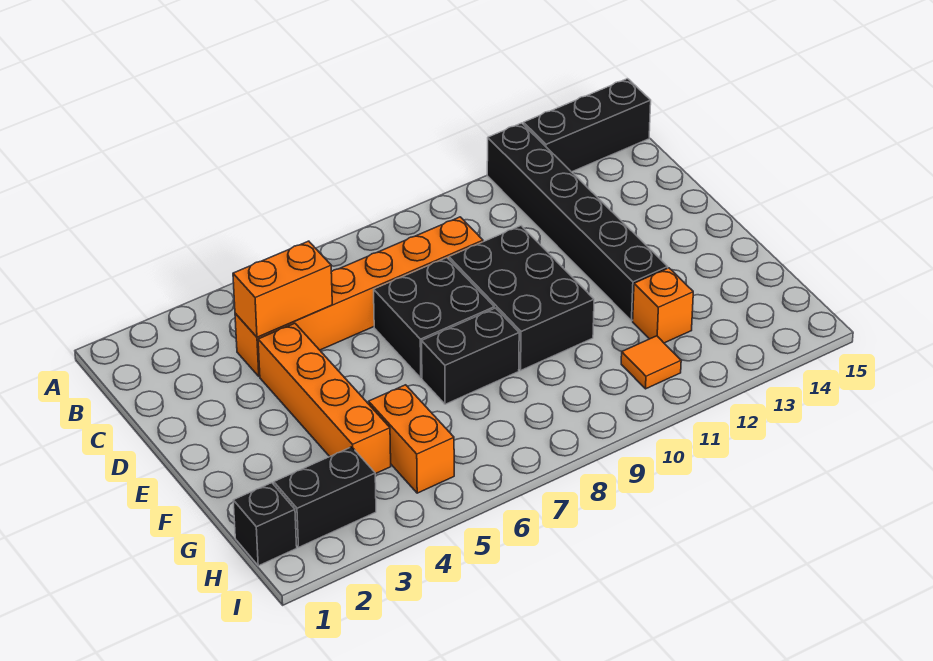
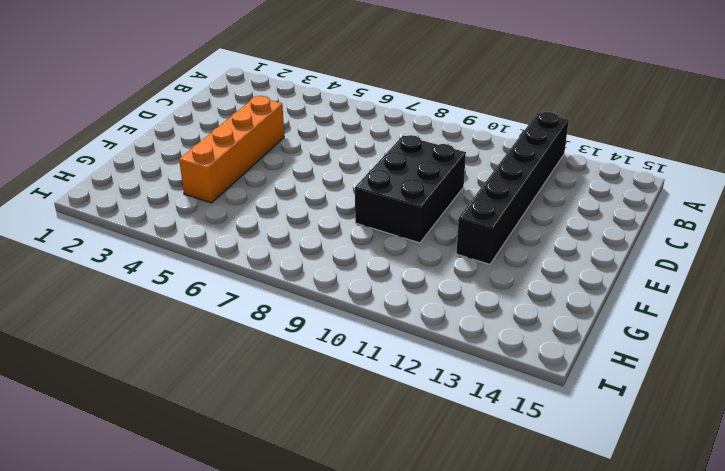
none -> black 1x3 brick [523,79,651,172]
none -> orange 1x6 brick [235,217,483,377]
none -> black 2x2 brick [374,258,494,378]

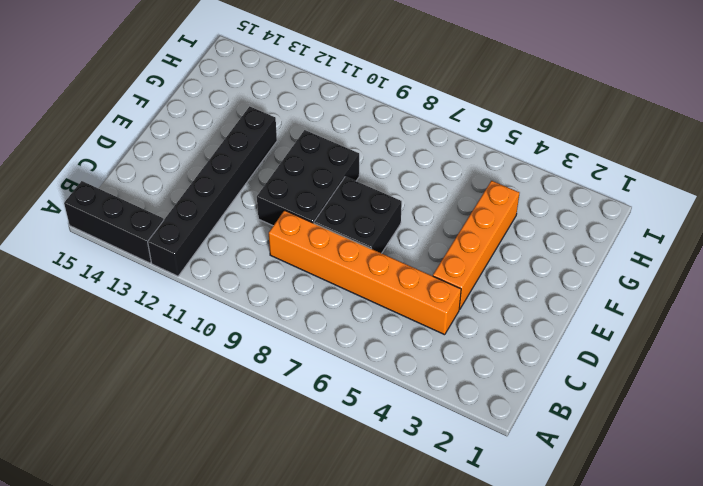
none -> black 1x2 brick [422,308,519,404]
none -> orange 1x2 brick [369,385,454,493]
none -> orange 1x1 brick [633,268,693,343]

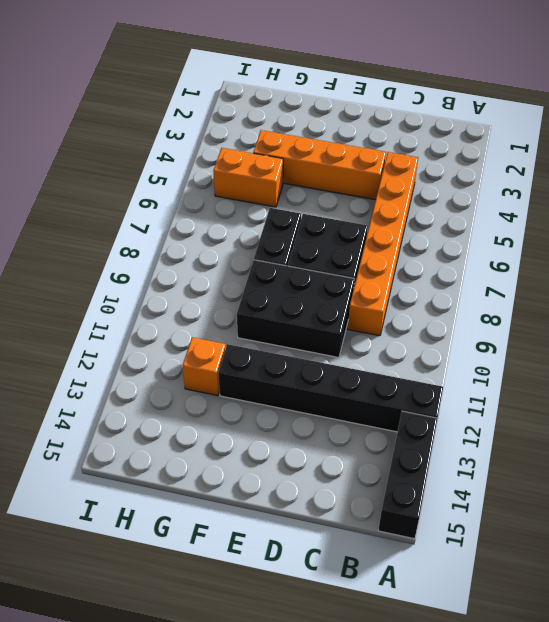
none -> black 1x1 brick [233,483,297,566]
none -> black 1x2 brick [274,447,376,547]
none -> orange 1x1 tile [621,336,681,389]

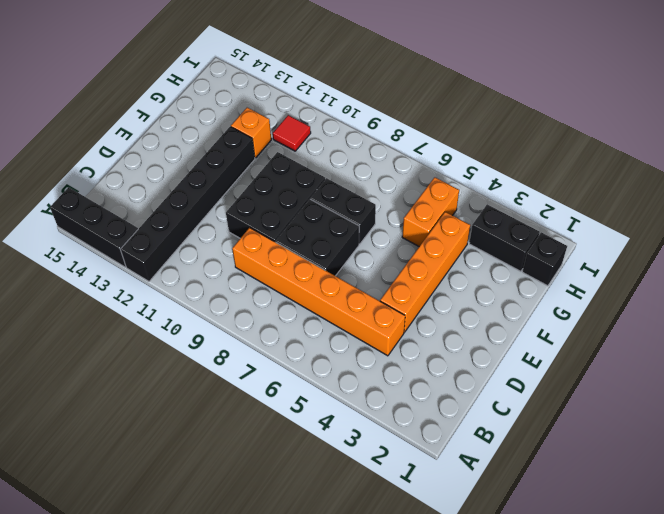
red 1x1 tile [273,115,311,151] -> orange 1x1 tile [621,336,681,389]
none -> orange 1x2 brick [233,241,332,337]

